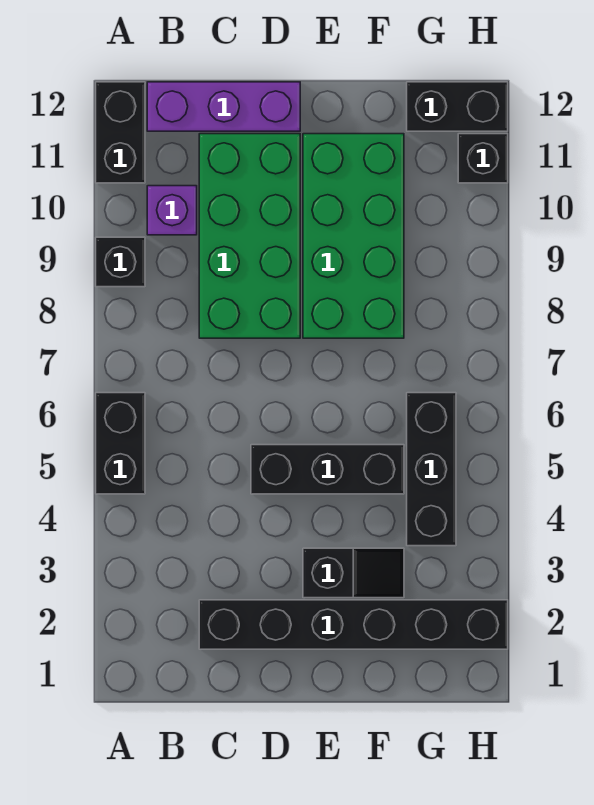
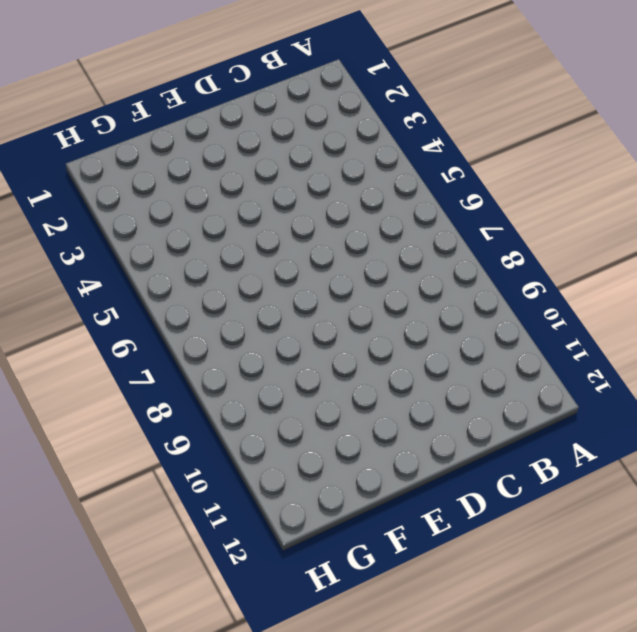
none -> black 1x2 brick [96,393,145,494]
none -> black 1x1 brick [96,237,145,287]
none -> black 1x2 brick [96,82,145,183]

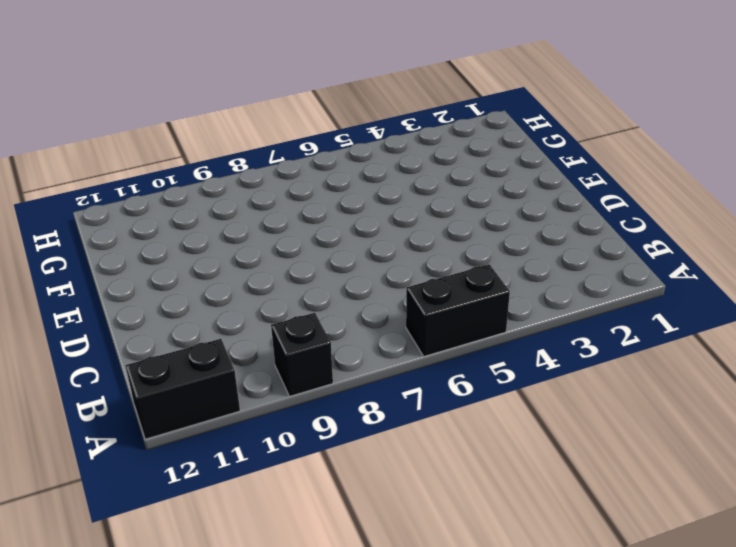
none -> purple 1x1 brick [147,186,197,235]
none -> purple 1x3 brick [147,82,300,131]
none -> black 1x6 brick [199,600,508,649]

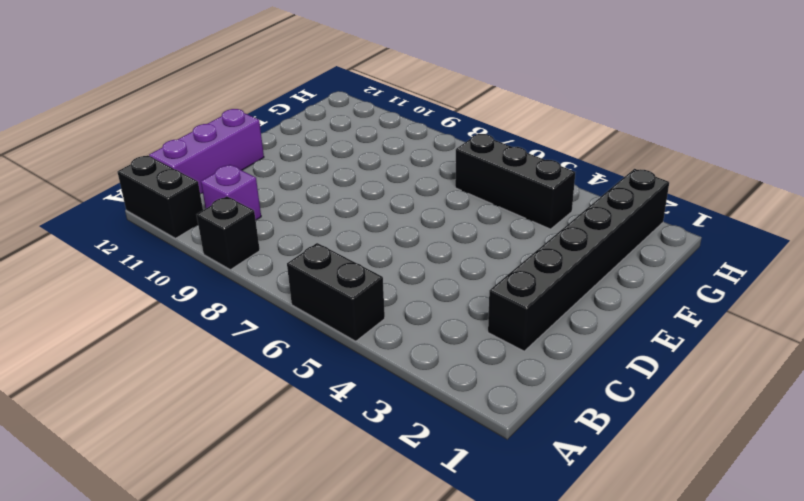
none -> green 2x4 brick [199,134,300,338]
none -> black 1x3 brick [251,445,404,494]
none -> black 1x2 slope [303,548,404,598]

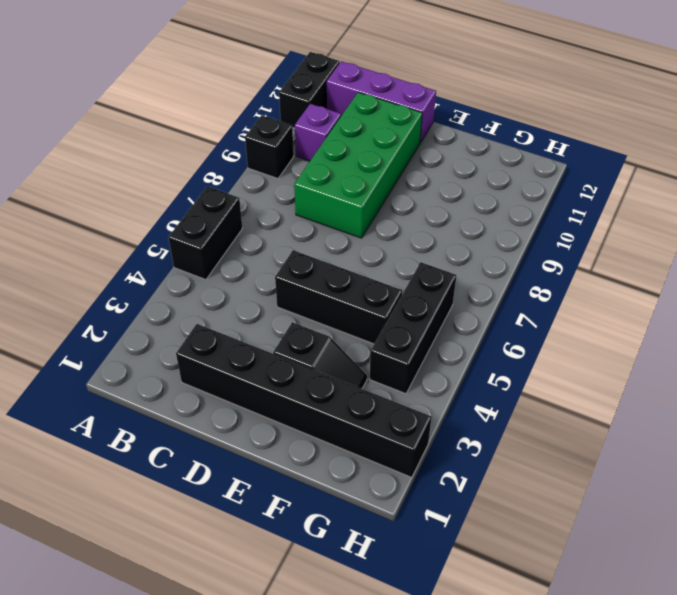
none -> green 2x4 brick [303,134,404,338]
none -> black 1x2 brick [407,82,508,131]
none -> black 1x1 brick [458,134,508,183]

